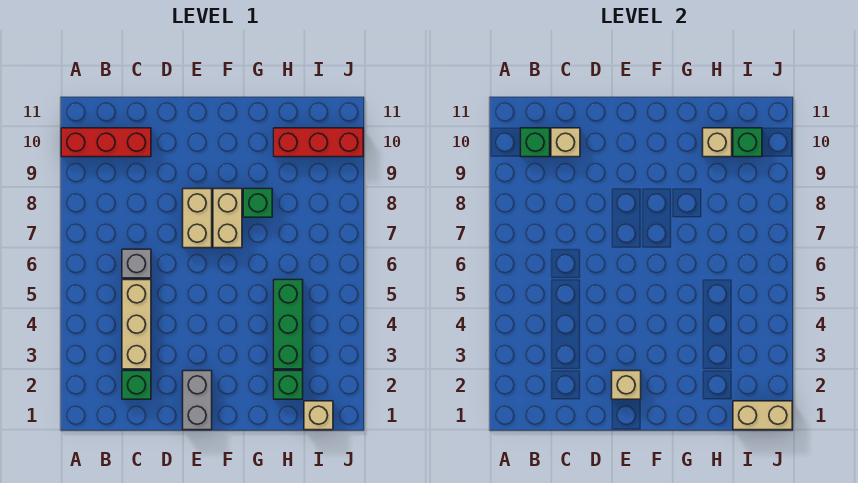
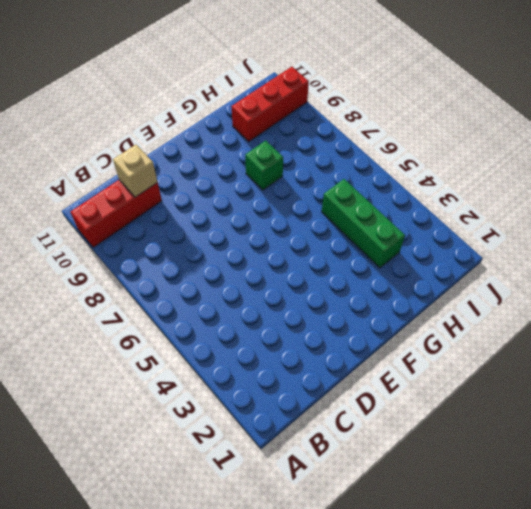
none -> green 1x1 brick [122,371,151,399]
none -> tan 1x3 brick [122,280,151,369]
none -> grey 1x1 brick [122,249,151,278]

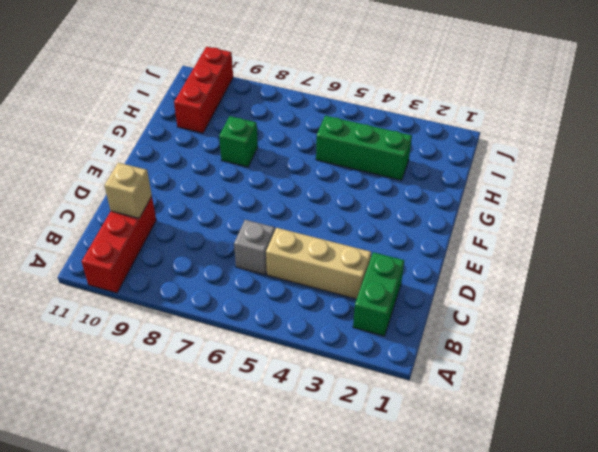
green 1x2 brick [353,252,404,336] -> green 1x1 brick [122,371,151,399]
none -> grey 1x2 brick [183,371,212,430]
none -> tan 1x2 brick [183,189,212,248]
none -> tan 1x2 brick [213,189,242,248]

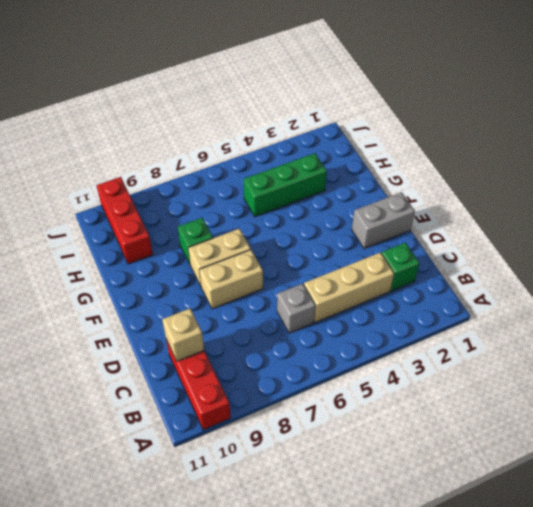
none -> green 1x1 brick [274,371,303,399]
none -> tan 1x1 brick [304,401,333,430]
none -> green 1x1 brick [521,128,550,157]

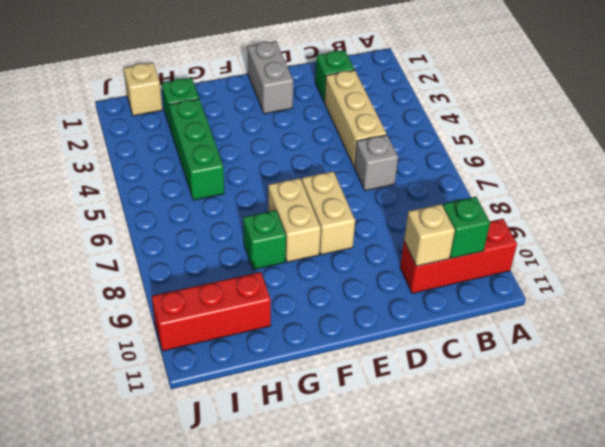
none -> tan 1x1 brick [612,371,641,399]
none -> tan 1x1 brick [703,128,732,157]
none -> tan 1x2 brick [733,401,792,430]

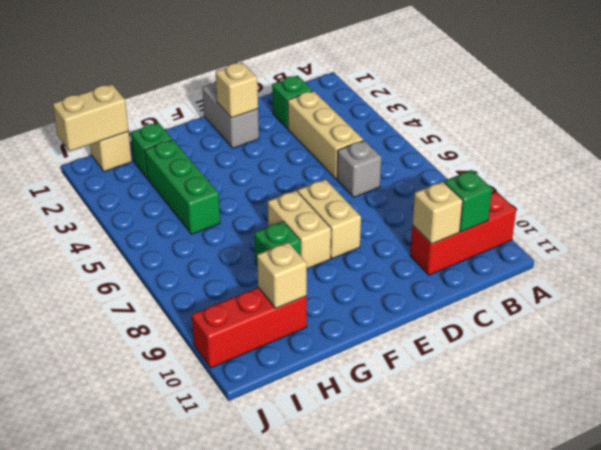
none -> green 1x1 brick [733,128,762,157]

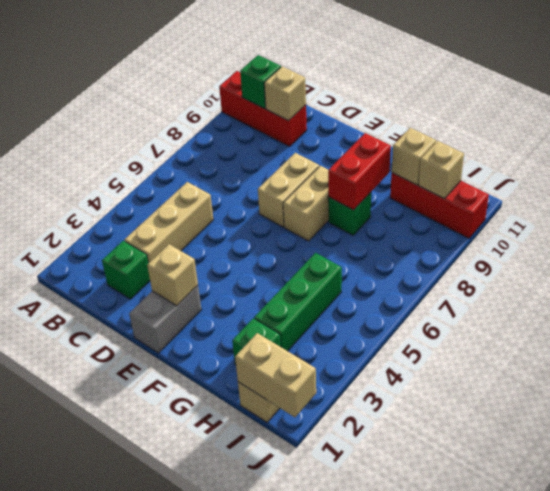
red 1x2 brick [328,133,391,210] -> none
tan 1x1 brick [418,141,464,199] -> green 1x1 brick [733,128,762,157]
none -> grey 1x1 brick [122,249,151,278]

